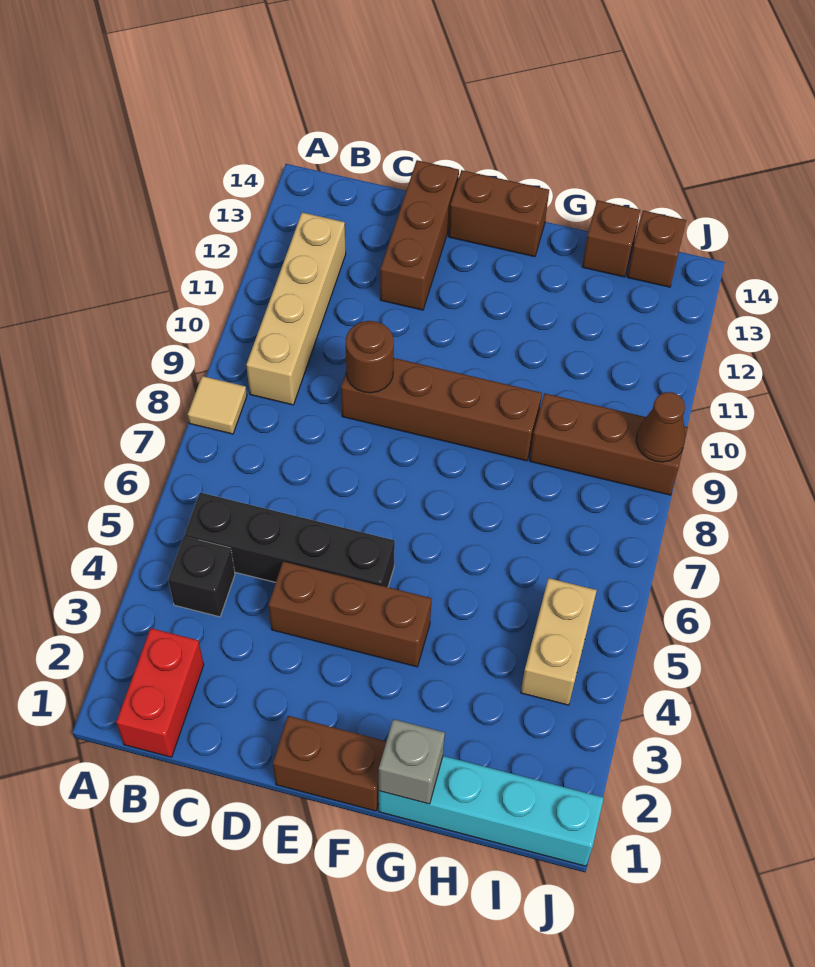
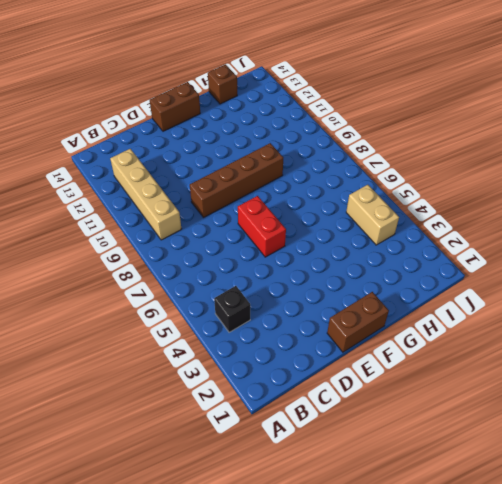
red 1x2 brick [238,196,286,257] -> red 1x2 brick moved to [116,628,204,757]
none -> tan 1x1 tile [188,376,247,434]
none -> black 1x4 brick [185,493,395,587]
none -> brown 1x3 brick [268,561,432,667]

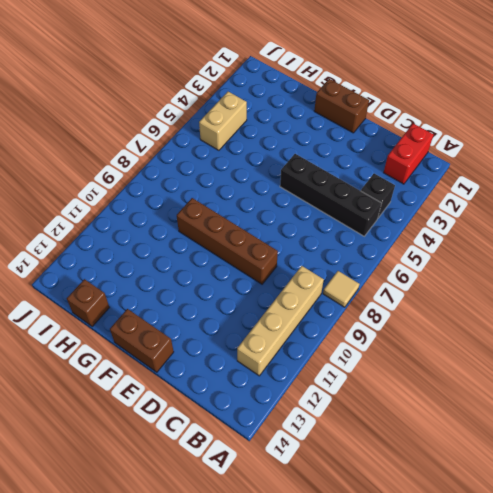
none -> brown 1x3 brick [268,561,432,667]
none -> brown 1x3 brick [380,160,459,310]
none -> cyan 1x4 brick [379,756,604,866]

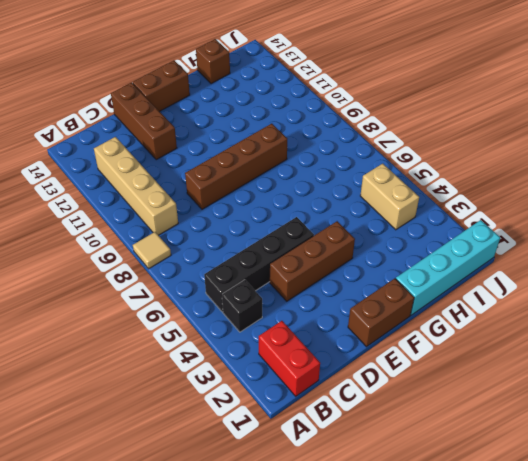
none -> brown 1x3 brick [530,394,688,495]
none -> brown 1x1 brick [627,210,686,287]
none -> brown 1x1 round brick [346,321,394,393]

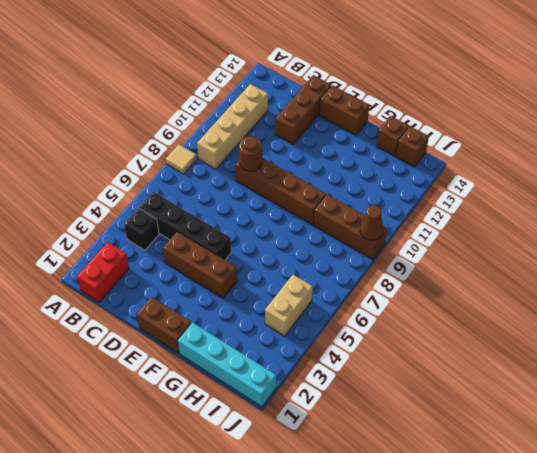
none -> grey 1x1 brick [379,719,445,804]

